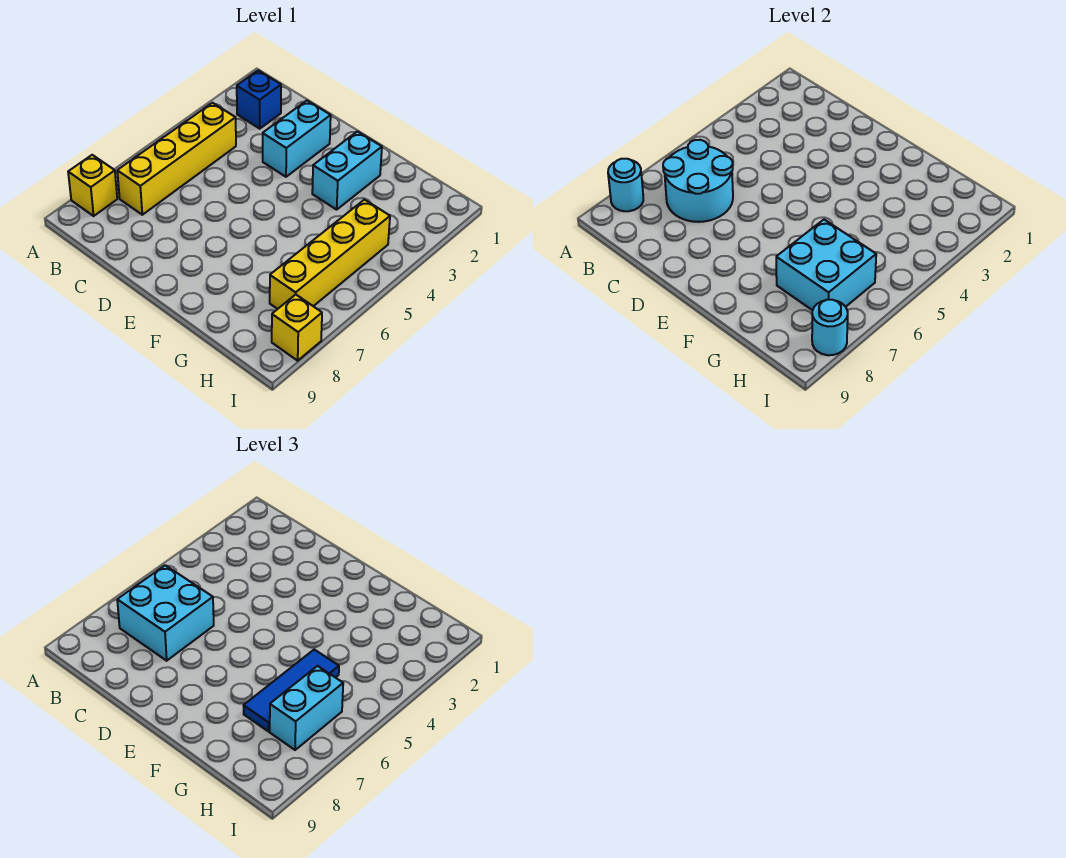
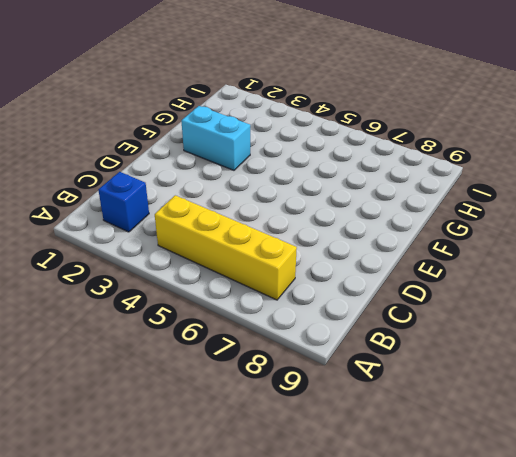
none -> yellow 1x1 brick [68,155,117,216]
none -> cyan 1x2 brick [263,101,331,177]
none -> yellow 1x4 brick [270,200,390,309]

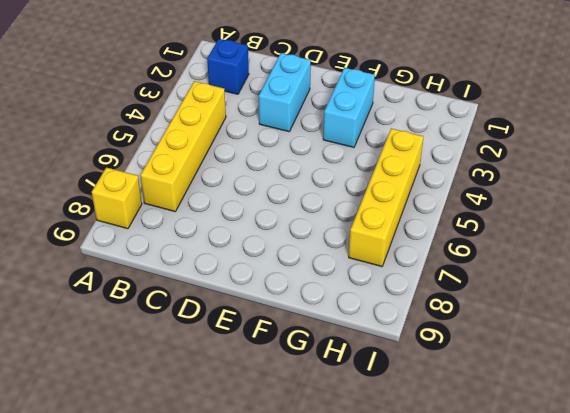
none -> yellow 1x1 brick [272,295,322,361]
none -> cyan 1x1 round brick [608,159,643,211]
none -> cyan 2x2 round brick [663,140,733,222]

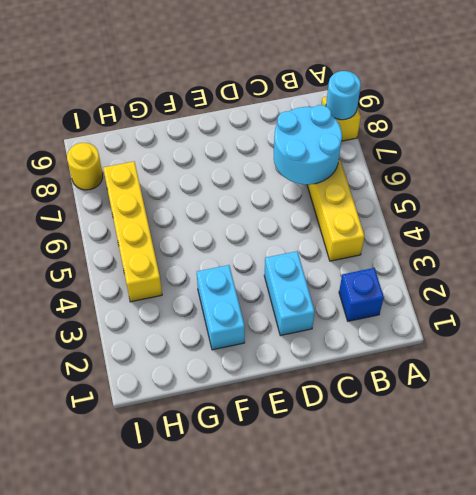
yellow 1x1 round brick [67,143,103,190] -> yellow 1x1 brick [272,295,322,361]
none -> cyan 2x2 brick [776,220,876,310]
none -> cyan 1x1 round brick [812,300,848,355]
none -> cyan 2x2 brick [117,565,214,661]

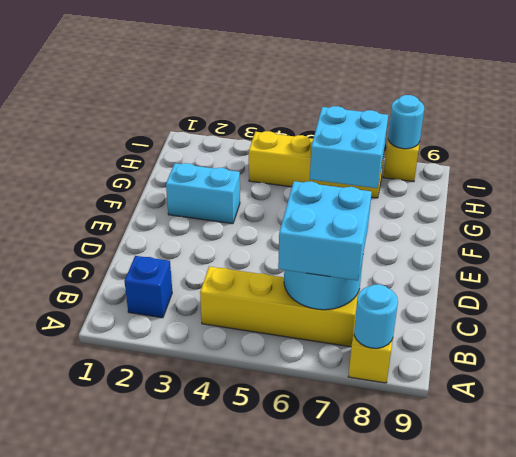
none -> cyan 1x2 brick [263,101,331,177]
none -> blue 1x3 tile [243,650,339,732]
none -> cyan 1x2 brick [270,666,343,750]

